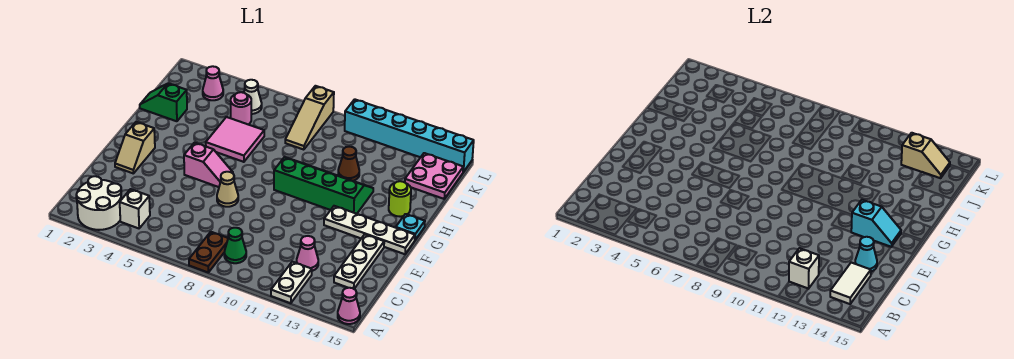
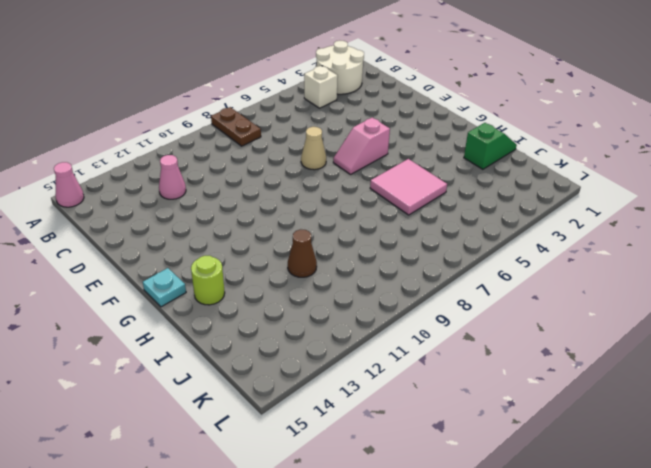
none -> white 1x2 plate [271,262,312,303]
none -> green 1x1 cone [224,228,246,263]
none -> white 1x3 plate [334,234,384,289]

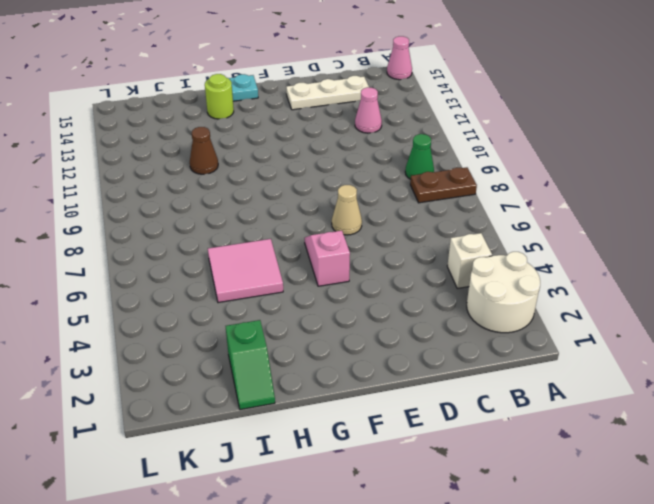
none -> white 1x2 plate [271,262,312,303]
none -> tan 1x2 slope [115,122,155,174]
none -> white 1x4 plate [324,206,415,254]

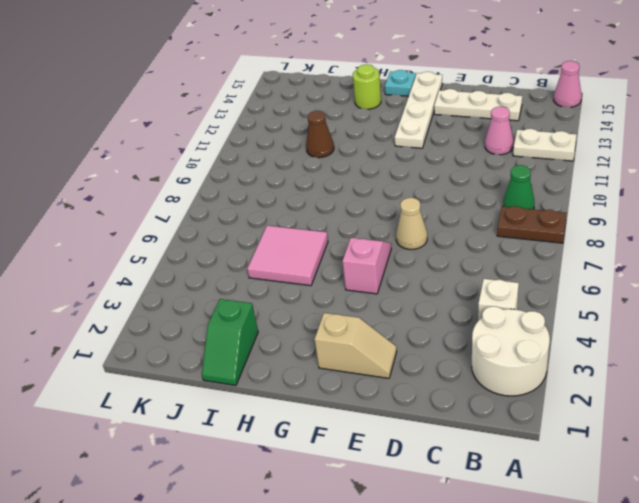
none -> green 2x4 slope [274,157,373,214]
none -> pink 1x1 round brick [231,92,251,125]
none -> tan 1x3 slope [285,86,334,150]

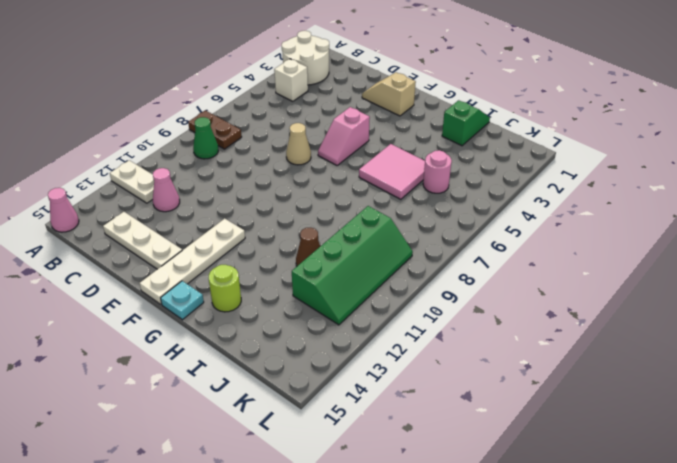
green 2x4 slope [292,206,413,325] -> green 2x4 slope moved to [274,157,373,214]
none -> tan 1x3 slope [285,86,334,150]
none -> pink 2x2 plate [405,153,463,199]
none -> pink 1x1 cone [203,66,223,100]

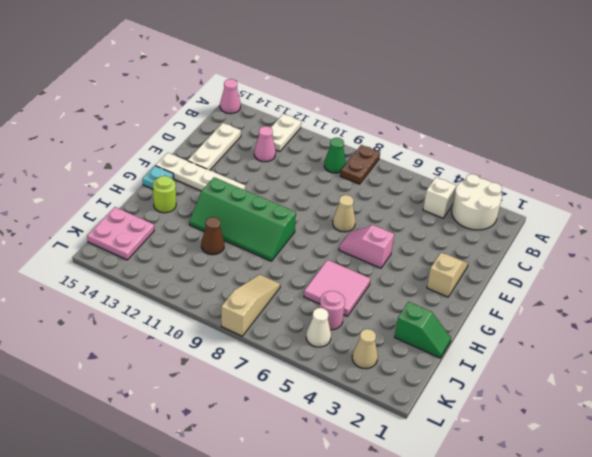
tan 1x1 cone [352,329,378,369] -> pink 1x1 cone [203,66,223,100]
none -> cyan 1x6 brick [345,99,474,172]
none -> white 1x1 brick [789,248,819,289]
none -> white 1x2 tile [830,263,871,304]

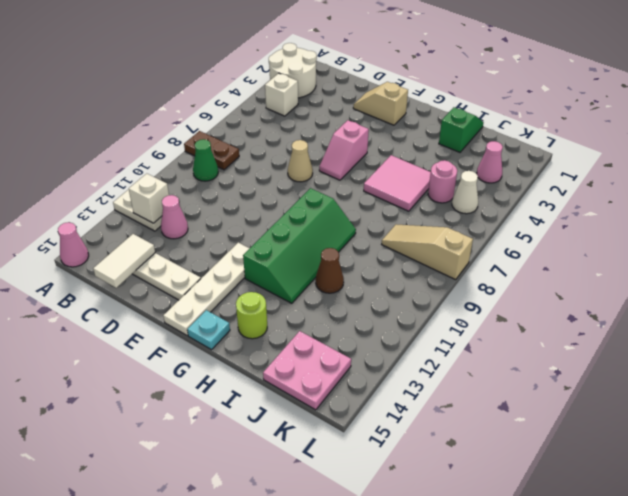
white 1x2 tile [93,234,155,288] -> white 1x2 tile turned to [830,263,871,304]
none -> cyan 1x6 brick [345,99,474,172]
none -> cyan 1x1 cone [855,237,877,272]
none -> cyan 1x2 slope [851,200,901,247]

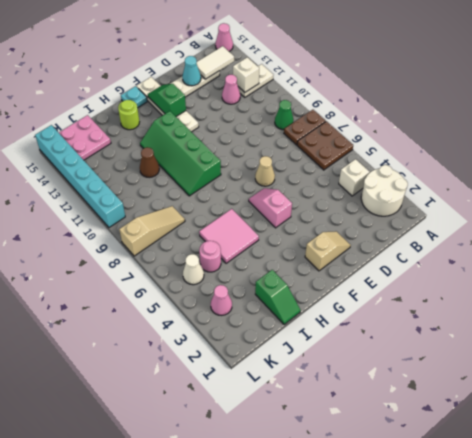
brown 2x2 plate [297,121,353,170] -> none
green 1x2 slope [148,84,186,117] -> cyan 1x2 slope [851,200,901,247]
none -> tan 1x2 slope [901,133,950,178]

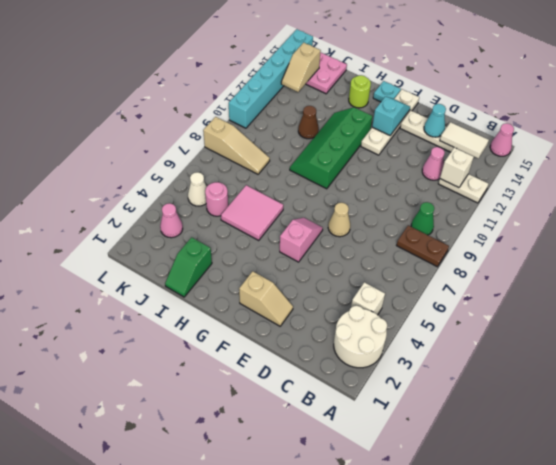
tan 1x2 slope [281,43,321,92] -> tan 1x2 slope turned to [901,133,950,178]

